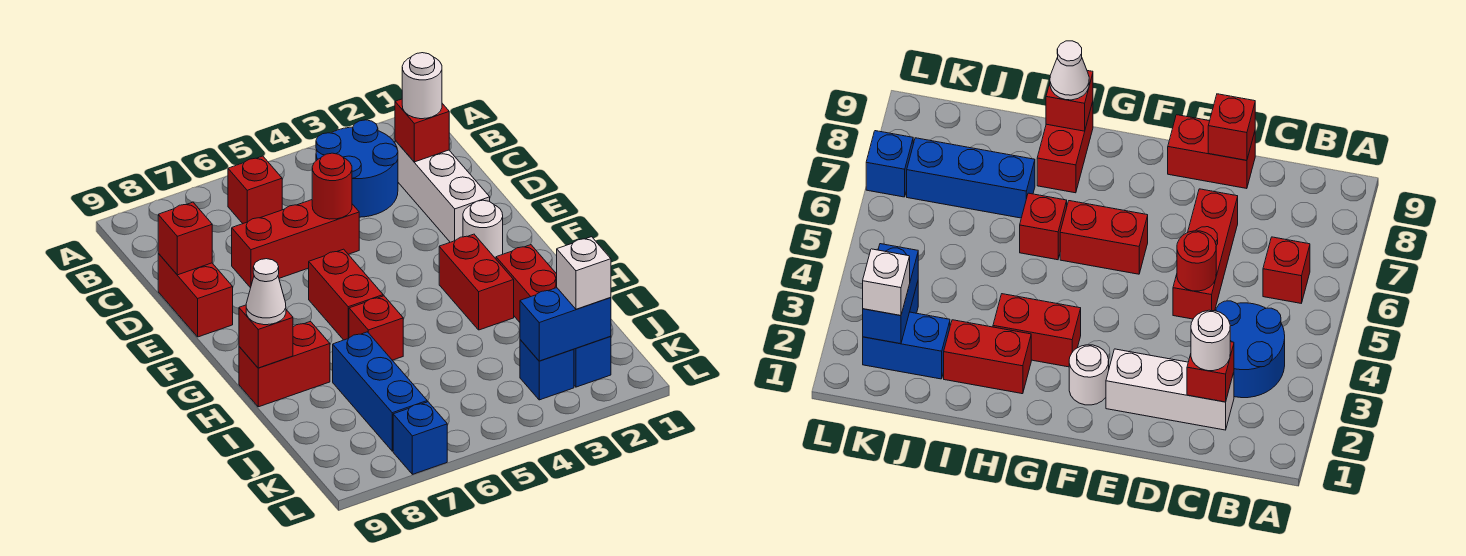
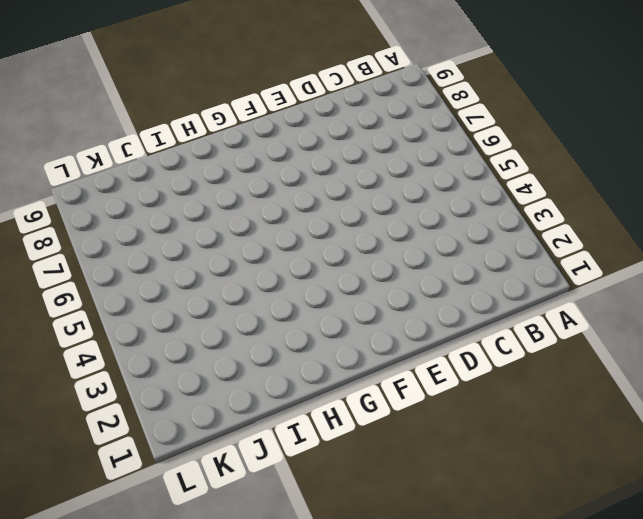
none -> blue 2x2 round brick [316,120,398,217]
none -> red 1x1 brick [228,156,282,224]
none -> white 1x3 brick [395,141,490,242]

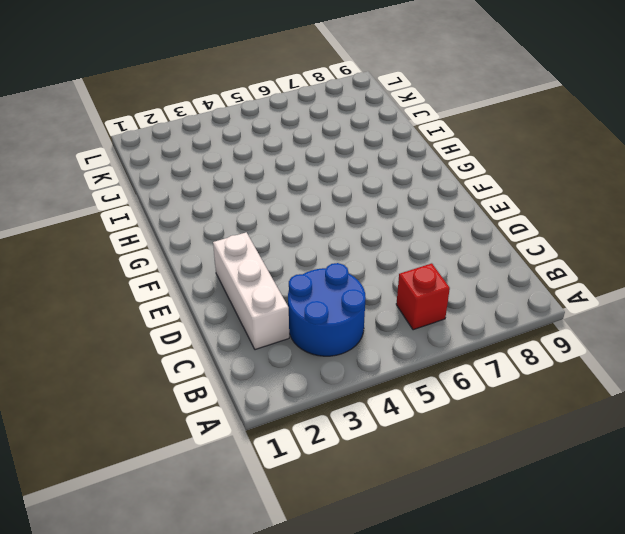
none -> red 1x3 brick [232,200,359,288]
none -> red 1x2 brick [158,254,233,337]
none -> white 1x1 round brick [463,200,503,259]

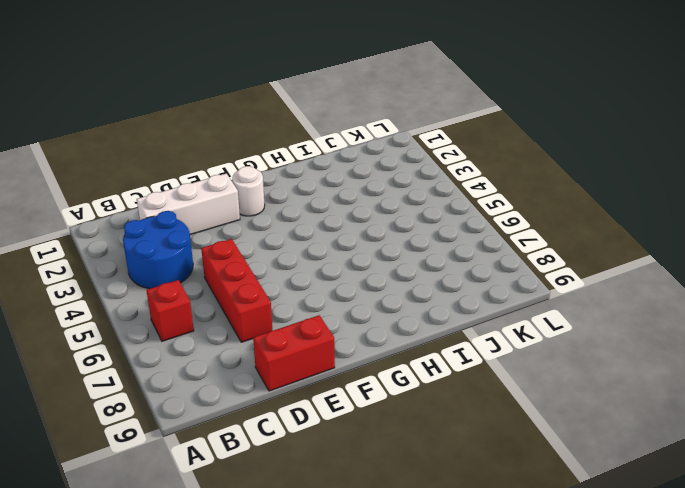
none -> red 1x2 brick [309,249,383,340]
none -> red 1x2 brick [439,234,514,330]
none -> red 1x2 brick [496,245,557,322]

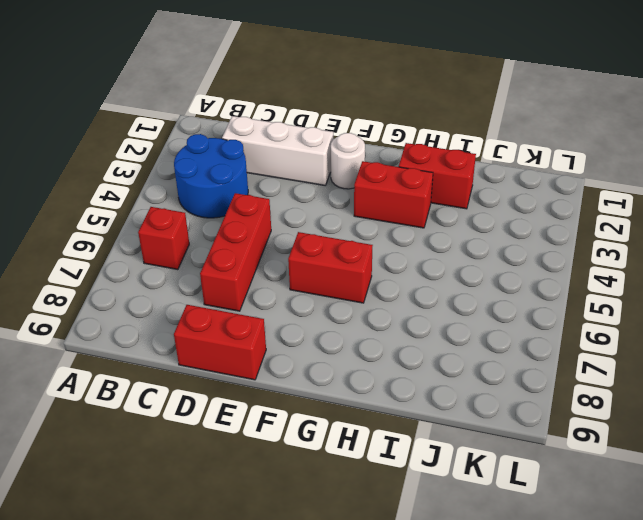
none -> red 1x1 brick [349,296,403,360]
none -> red 1x2 brick [239,321,330,407]
none -> blue 1x3 brick [333,332,427,451]

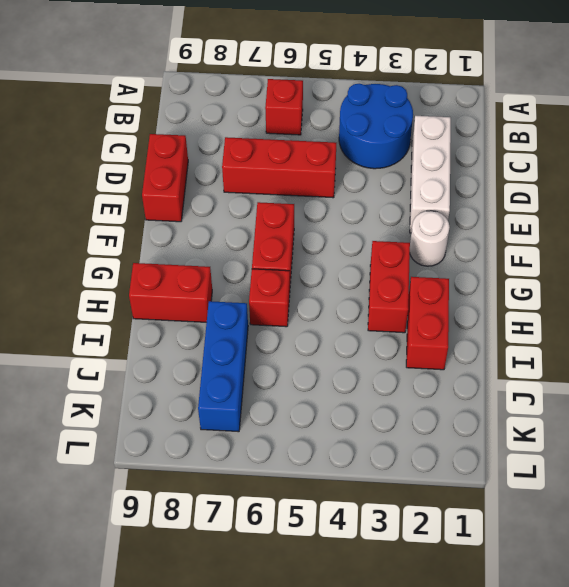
none -> blue 1x2 brick [574,336,611,387]
none -> blue 1x1 brick [520,340,574,400]
none -> blue 1x1 brick [393,402,447,474]

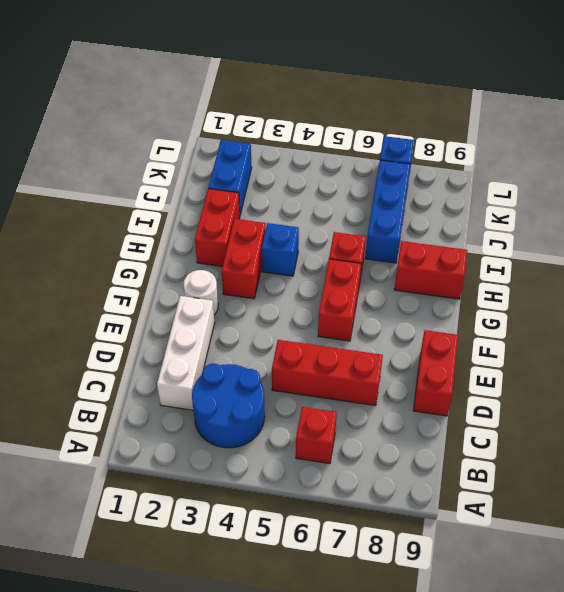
blue 1x1 brick [262,223,299,276] -> blue 1x1 brick moved to [520,340,574,400]
none -> red 1x1 brick [395,99,449,162]
none -> red 1x1 round brick [312,153,352,219]
none -> red 1x1 brick [158,202,212,275]

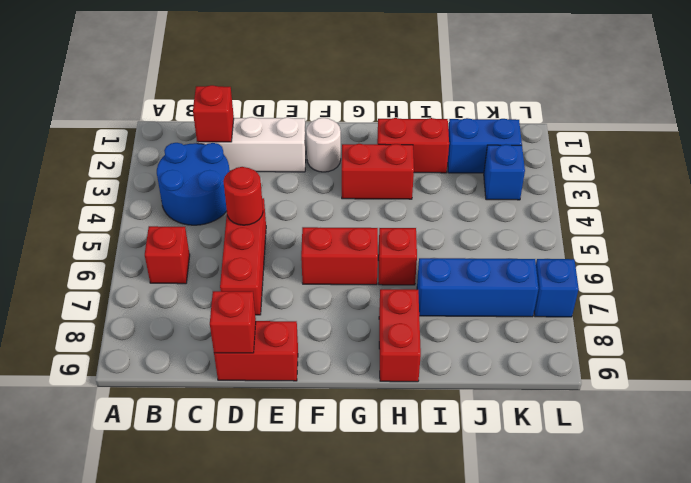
none -> red 1x1 brick [239,305,293,368]
none -> blue 1x2 brick [520,288,611,361]
none -> white 1x1 round brick [402,53,442,119]

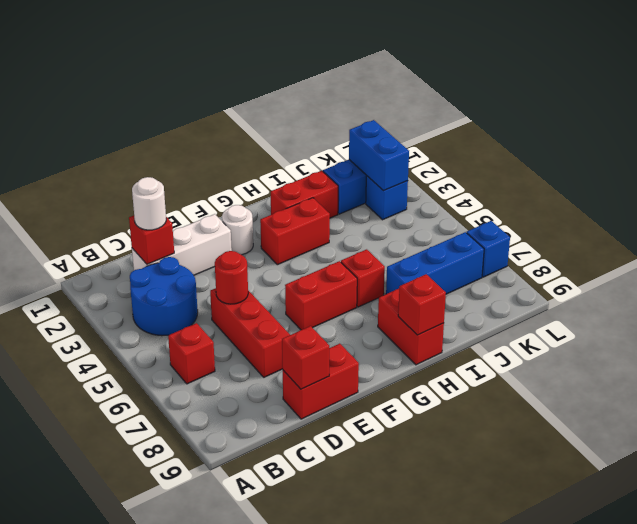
none -> white 1x1 cone [246,259,286,325]
none -> white 1x1 brick [557,237,611,309]

